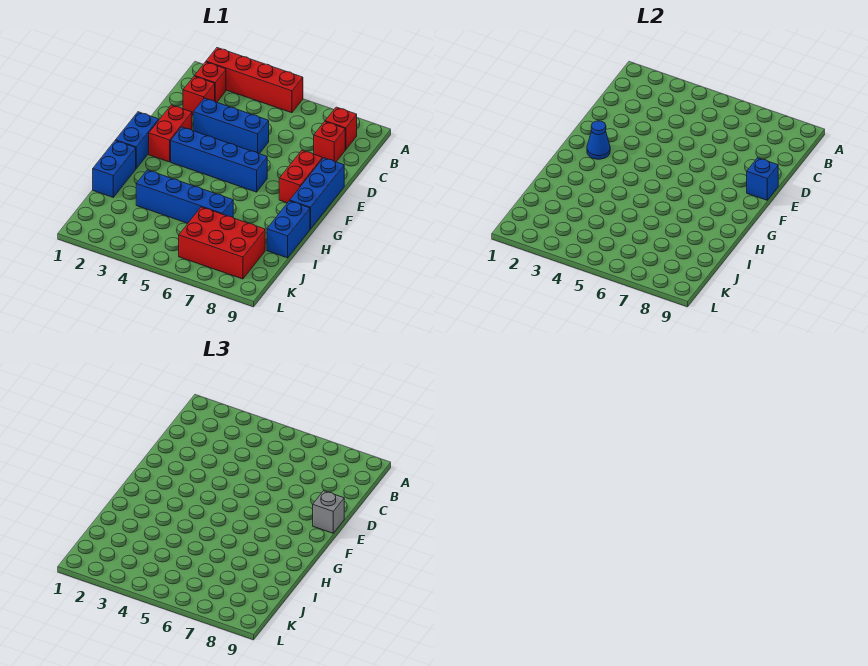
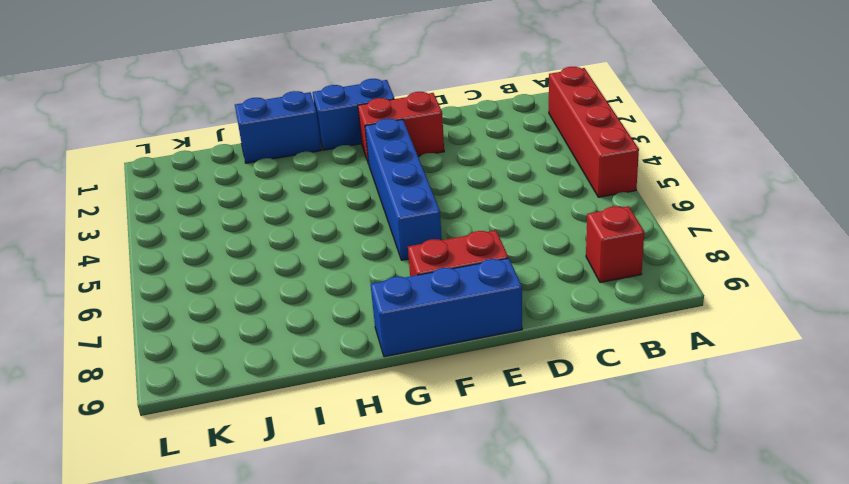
none -> red 1x1 brick [195,62,226,102]
none -> red 1x1 brick [183,76,215,115]
none -> red 1x1 brick [314,122,345,162]

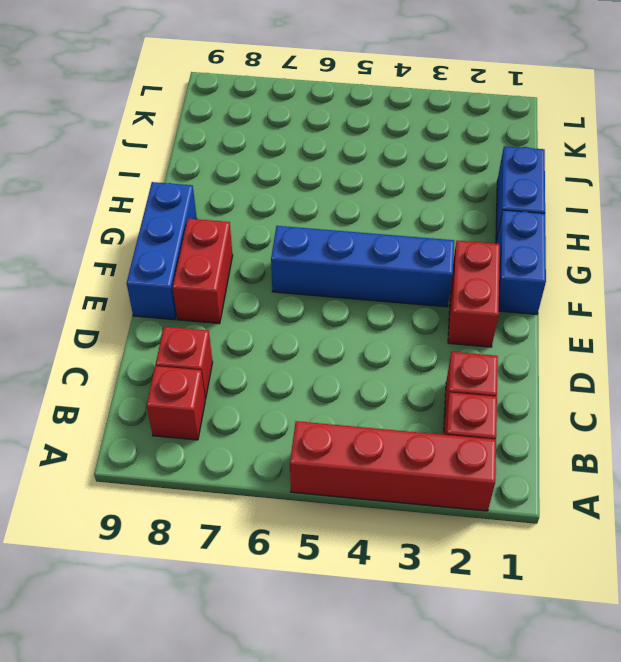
none -> blue 1x3 brick [193,98,269,154]
none -> blue 1x2 brick [267,201,310,258]
none -> blue 1x4 brick [136,170,233,223]

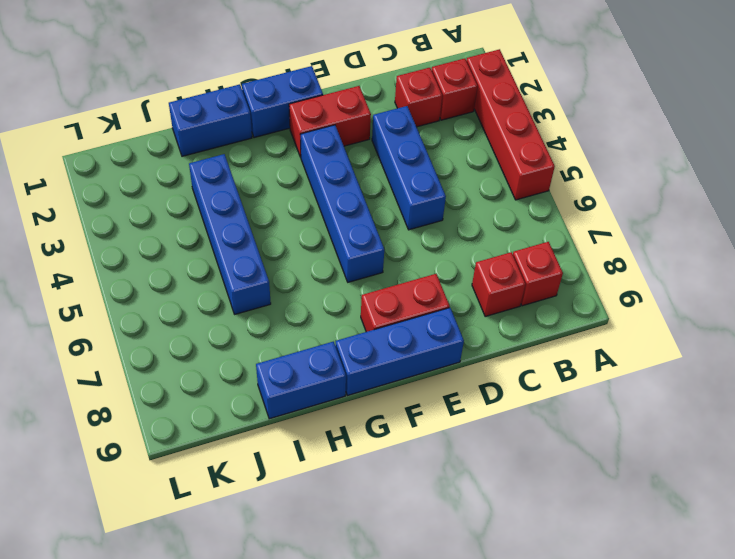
none -> red 2x3 brick [179,207,265,279]
none -> blue 1x1 brick [747,158,778,200]
none -> blue 1x1 cone [587,121,610,159]

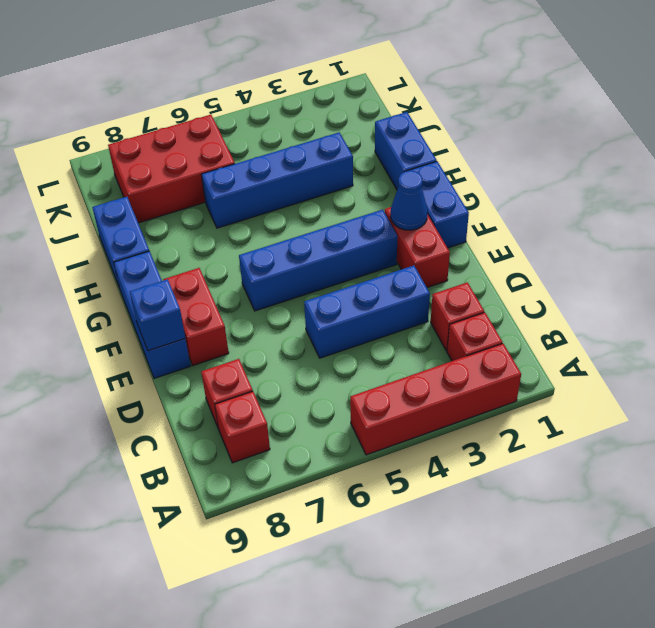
none -> grey 1x1 brick [313,491,344,533]

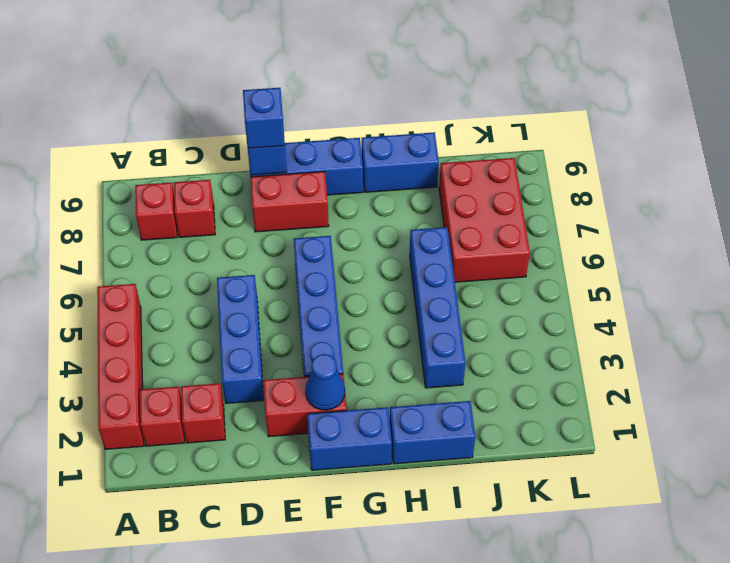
blue 1x1 brick [243,88,285,148] -> grey 1x1 brick [313,491,344,533]

